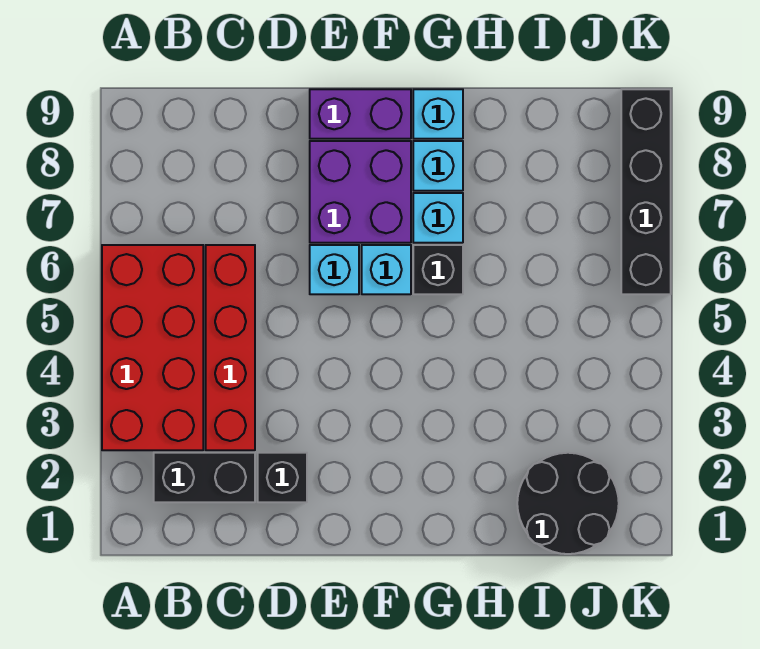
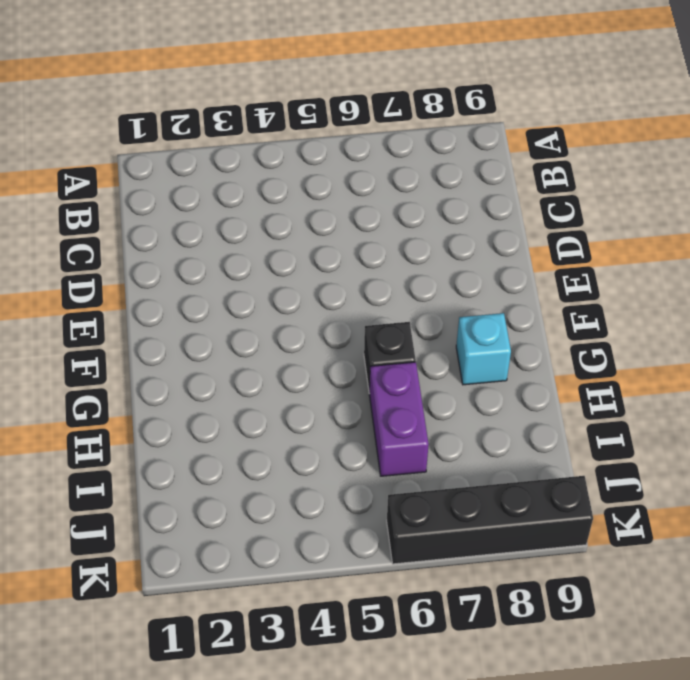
purple 1x2 brick [369,362,429,476] -> purple 1x2 brick moved to [310,89,411,139]
none -> red 2x4 brick [102,245,203,450]
none -> black 1x2 brick [154,453,255,502]
none -> red 1x4 brick [206,245,255,450]

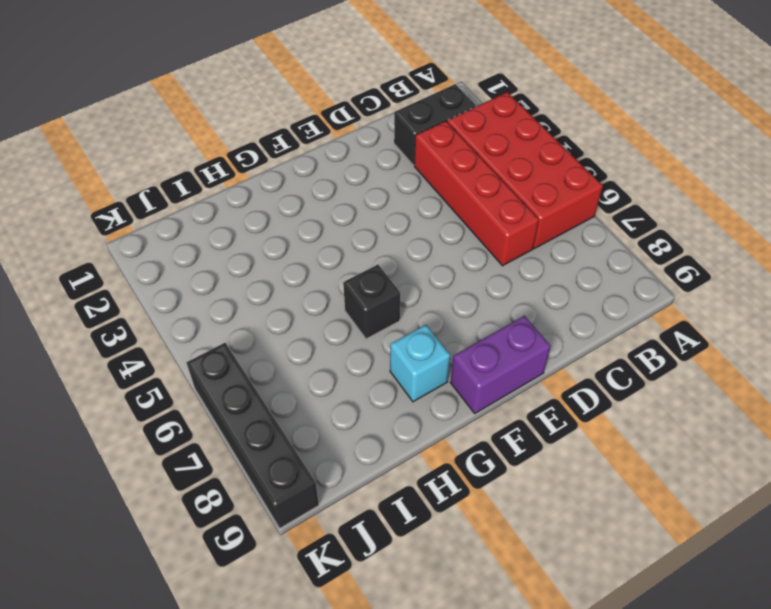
none -> black 1x1 brick [258,453,307,502]
none -> cyan 1x1 brick [310,245,359,294]
none -> purple 2x2 brick [310,141,411,243]

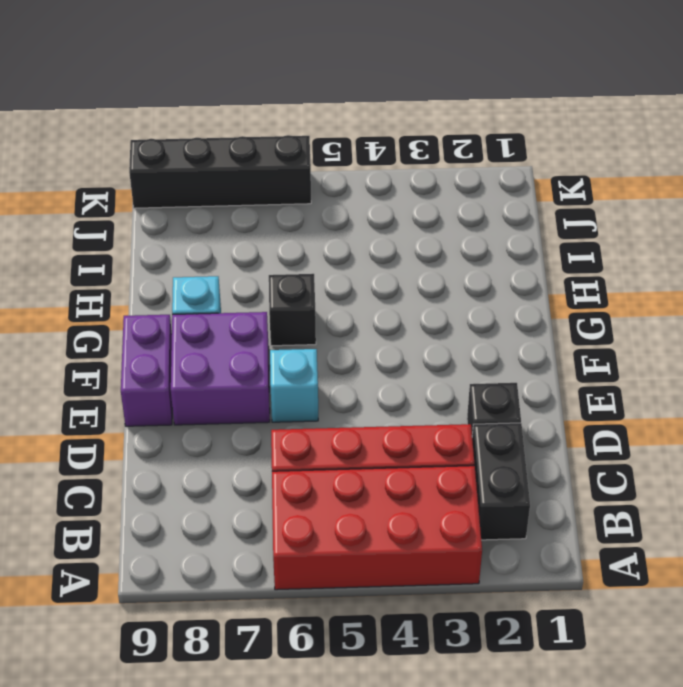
none -> cyan 1x1 brick [362,245,411,294]
none -> cyan 1x1 brick [413,193,463,243]
none -> cyan 1x1 brick [413,89,463,139]

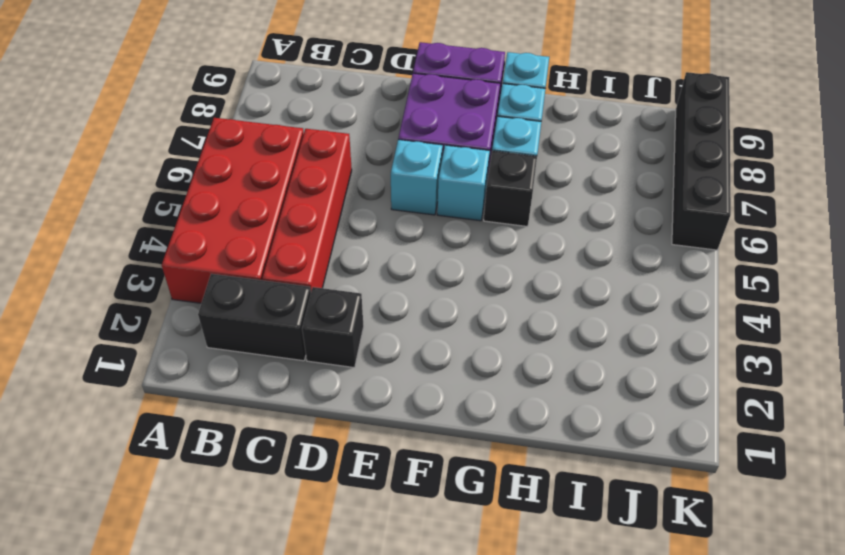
none -> black 2x2 round brick [517,453,619,554]

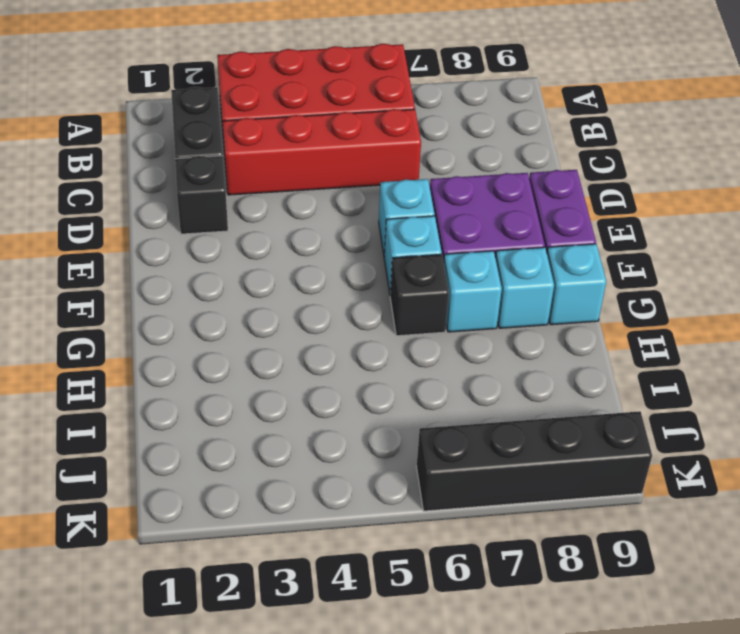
none -> black 2x2 round brick [517,453,619,554]

